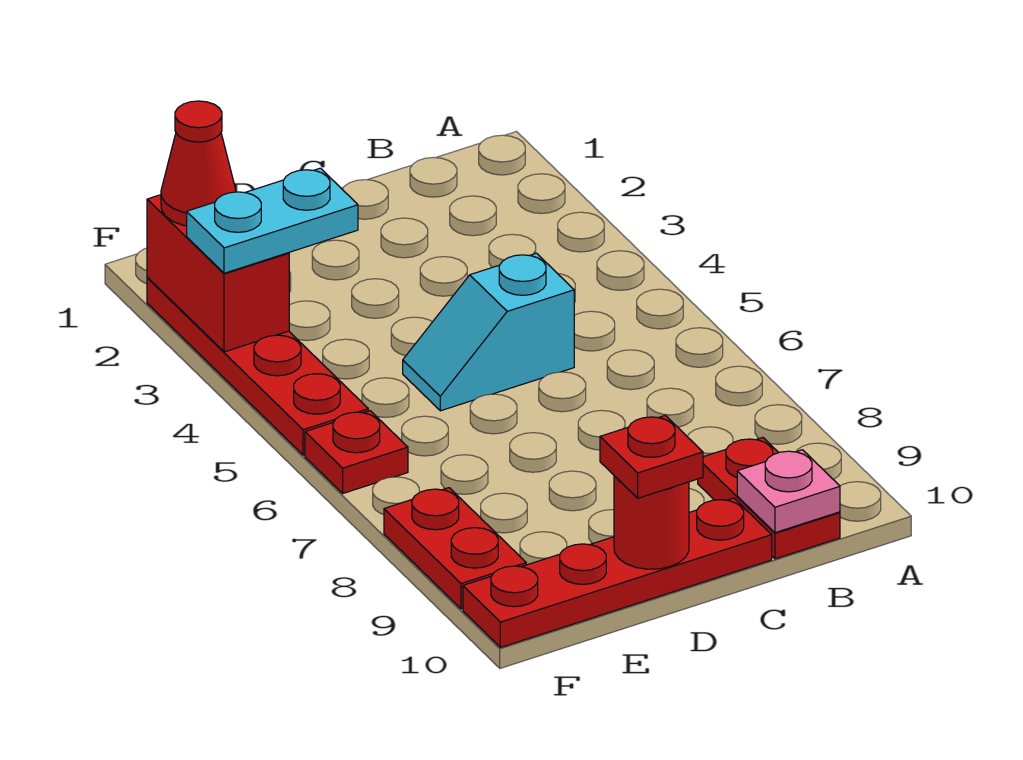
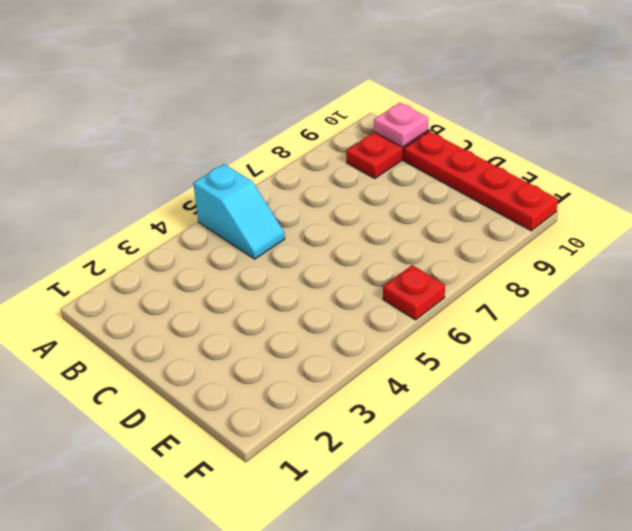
cyan 1x2 slope [193,164,285,259] -> cyan 1x2 slope moved to [403,253,574,411]
none -> red 1x4 plate [147,278,368,455]
none -> red 1x2 plate [384,488,526,609]
none -> red 1x1 round brick [614,476,689,569]

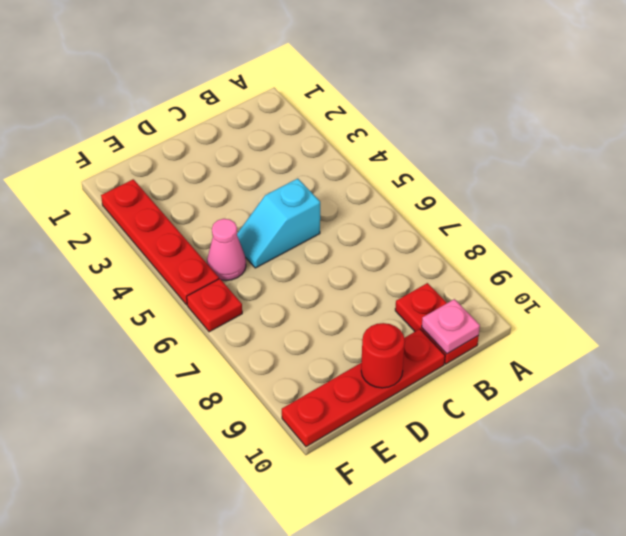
pink 1x1 cone [207,219,246,280] -> none
none -> red 1x2 plate [384,488,526,609]
none -> red 1x2 brick [147,195,289,352]
none -> red 1x1 plate [600,415,703,498]

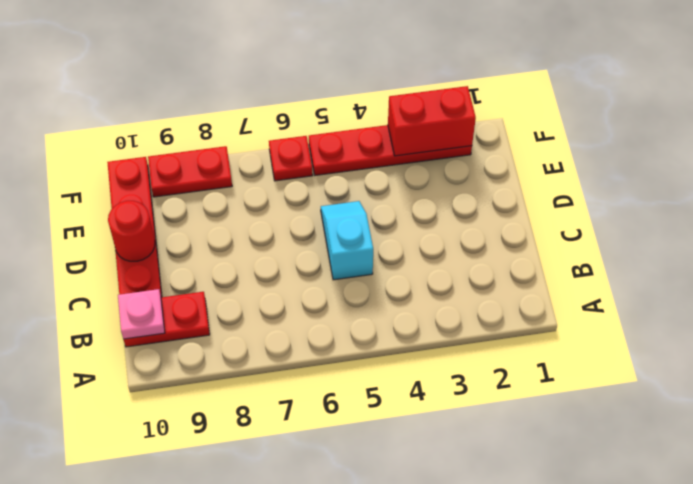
none -> red 1x1 plate [600,415,703,498]
none -> cyan 1x2 plate [187,168,358,273]
none -> red 1x1 cone [161,101,236,226]

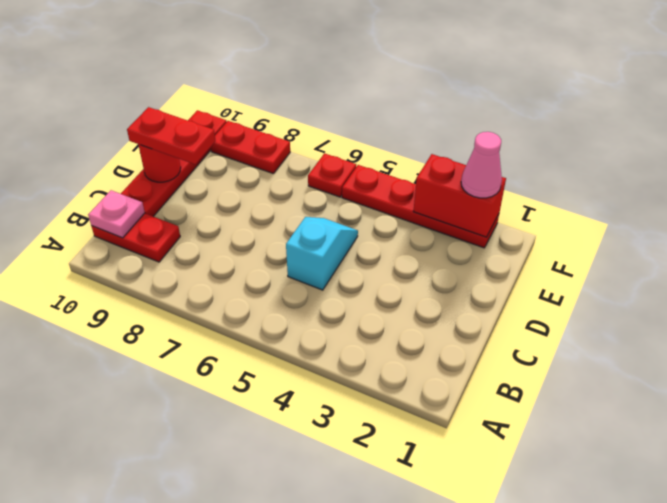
red 1x2 plate [127,107,215,164] -> red 1x1 plate [600,415,703,498]
pink 1x1 cone [461,132,502,198] -> red 1x1 cone [161,101,236,226]
none -> cyan 1x2 plate [187,168,358,273]

